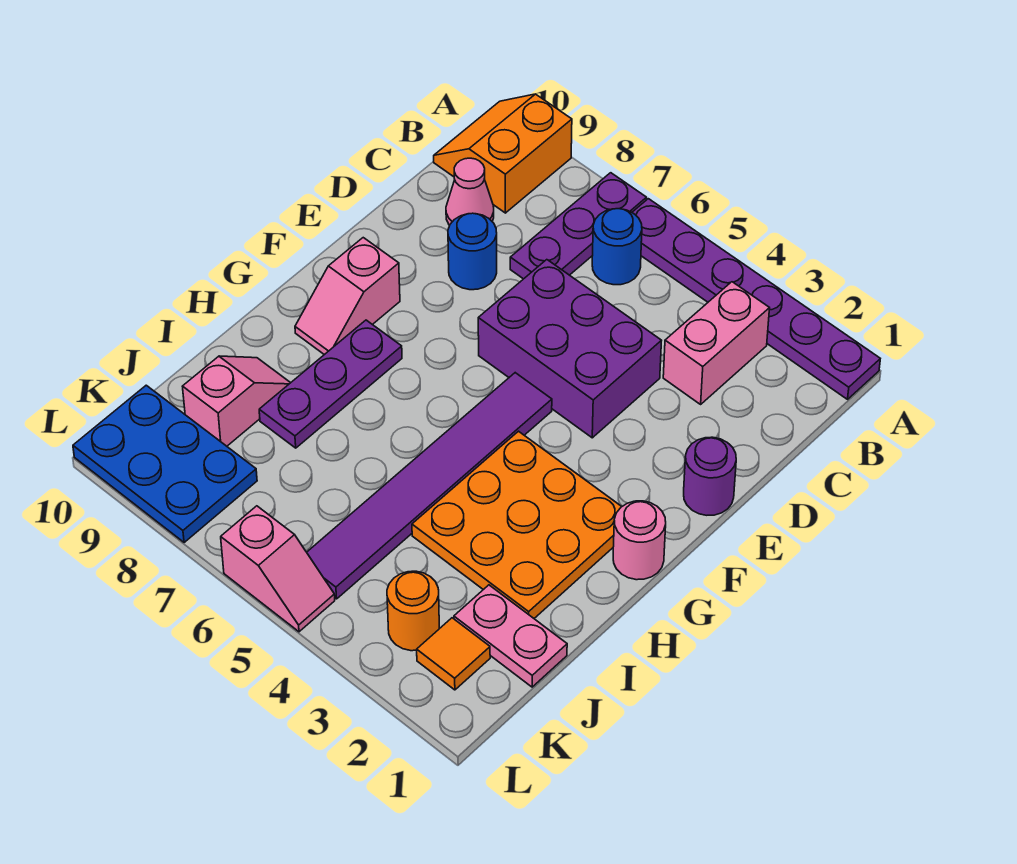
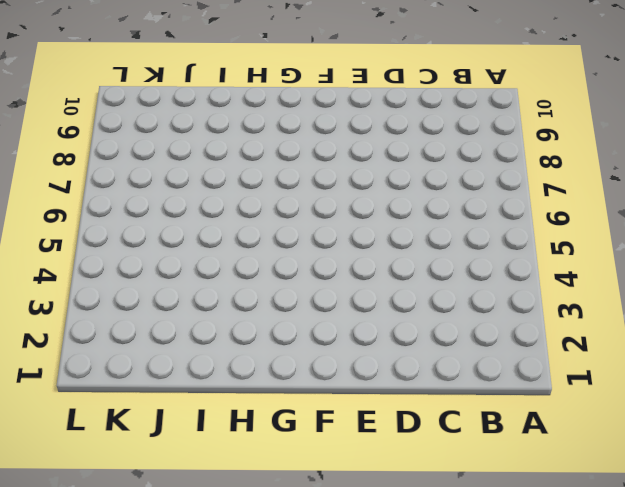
none -> purple 1x6 plate [632,199,880,399]
none -> purple 1x3 plate [510,173,646,279]
none -> orange 2x2 slope [434,94,572,213]

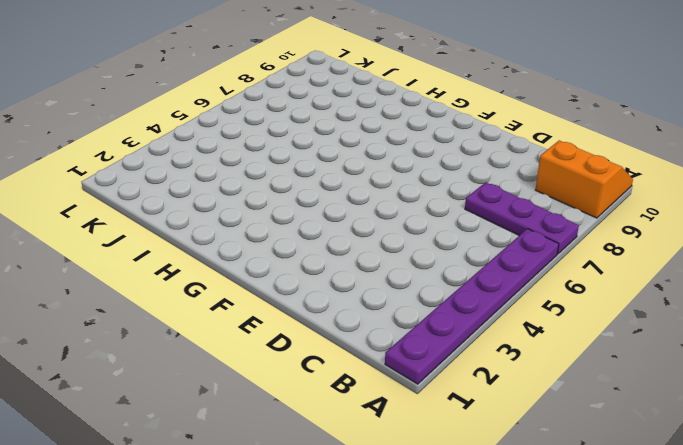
none -> pink 1x2 brick [663,282,769,404]
none -> blue 1x1 round brick [592,209,642,285]
none -> pink 1x1 cone [446,158,494,225]

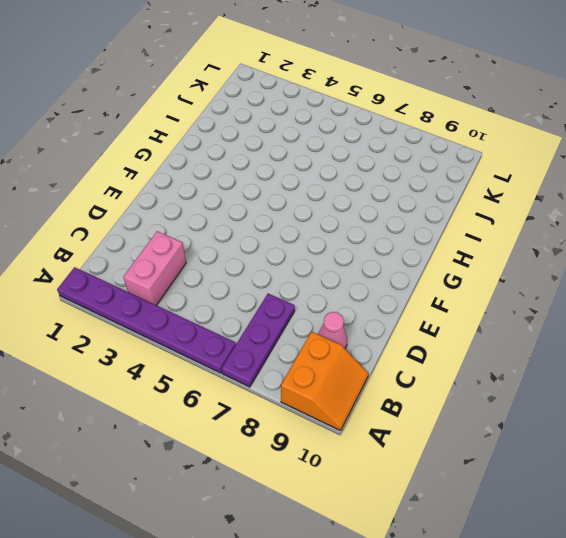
none -> blue 1x1 round brick [592,209,642,285]
none -> purple 2x3 brick [478,260,661,438]
none -> blue 1x1 round brick [448,213,497,290]

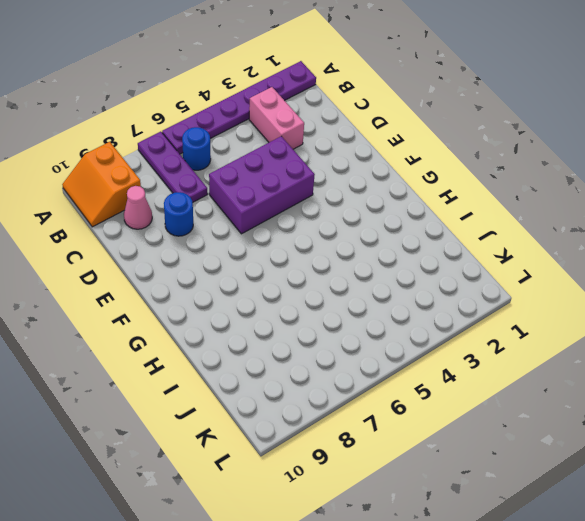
none -> purple 1x1 round brick [684,437,736,515]
none -> purple 1x6 tile [307,373,552,599]
none -> pink 1x2 slope [295,238,400,355]

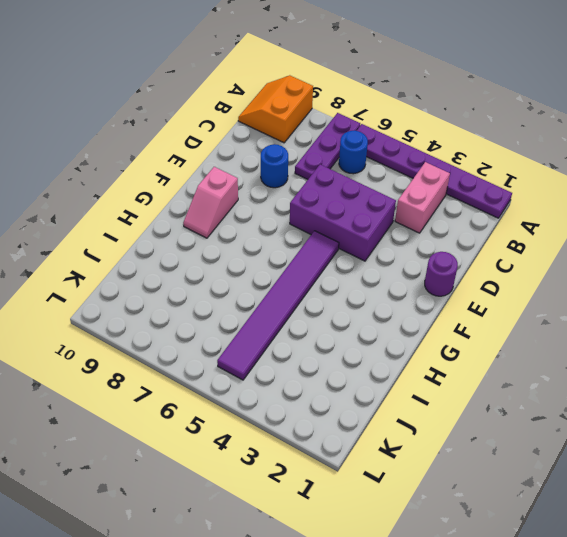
none -> pink 1x1 cone [446,158,494,225]
none -> pink 1x1 round brick [613,501,666,580]
none -> orange 3x3 plate [412,431,622,618]

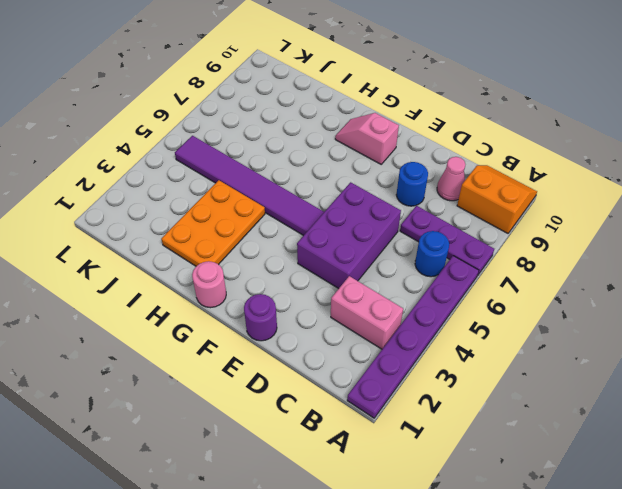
orange 2x3 plate [161,180,265,266] -> orange 3x3 plate [412,431,622,618]
none -> purple 1x3 plate [259,320,402,448]
none -> pink 1x2 slope [182,356,290,446]
none -> pink 1x2 plate [454,585,567,687]

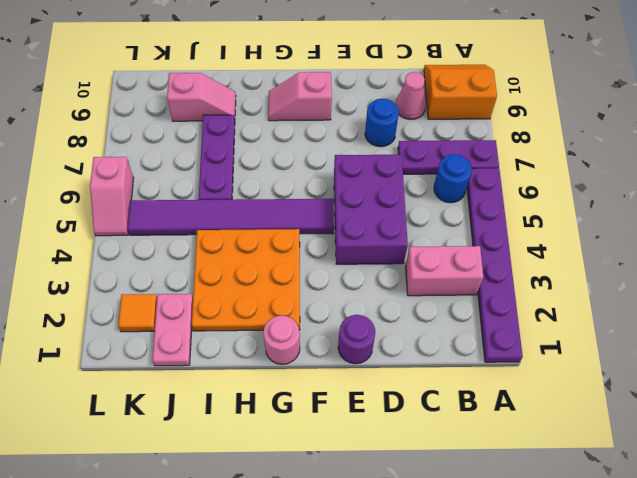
purple 1x3 plate [199,115,235,200] -> purple 1x3 plate turned to [259,320,402,448]
none -> orange 1x1 round brick [387,571,439,651]
none -> blue 2x3 plate [73,385,257,543]

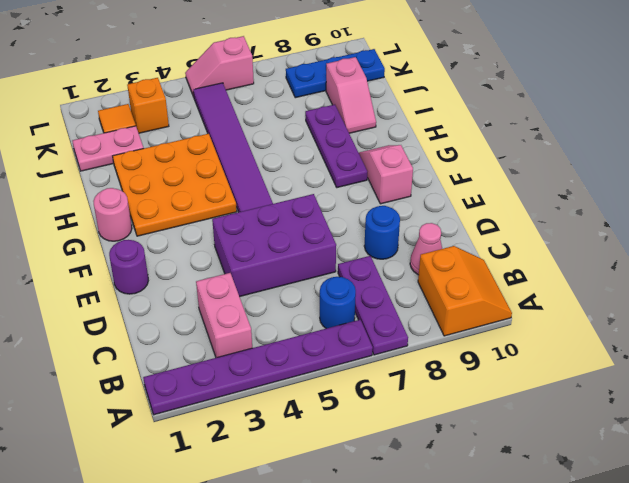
orange 1x1 brick [127,78,169,133] -> orange 1x1 round brick [387,571,439,651]
blue 1x3 plate [286,49,385,98] -> blue 2x3 plate [73,385,257,543]

